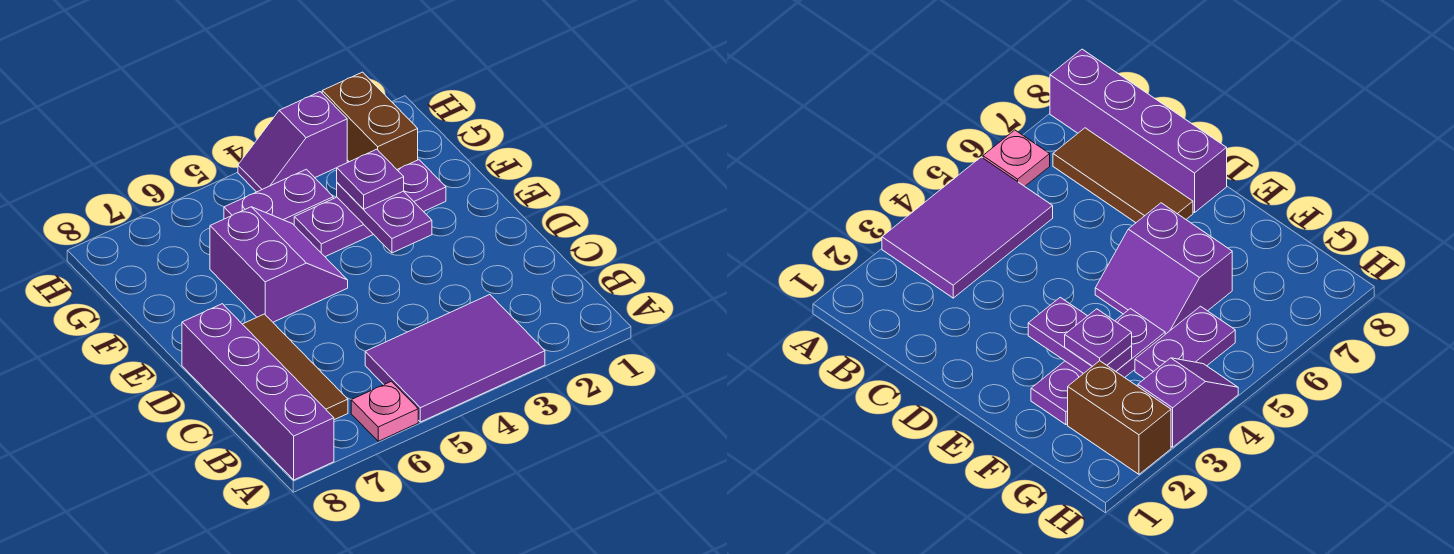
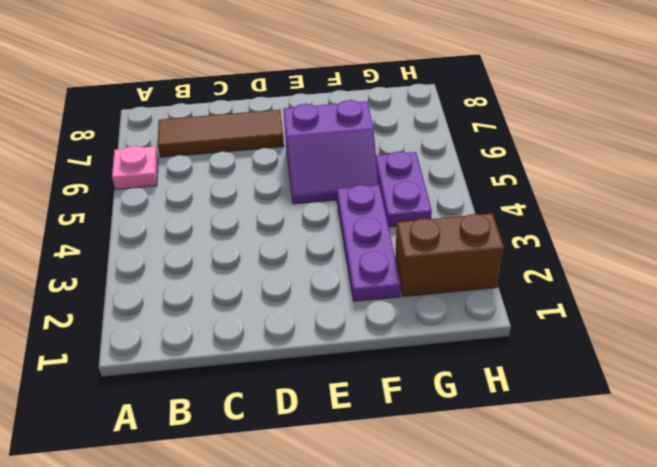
none -> purple 2x3 tile [365,295,545,422]
none -> purple 1x4 brick [182,304,334,480]

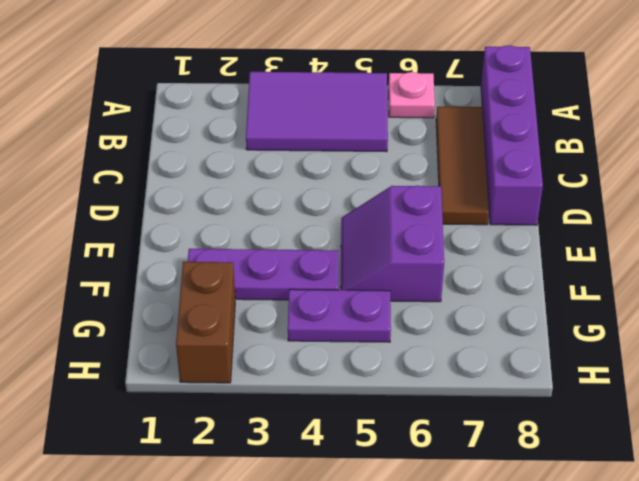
none -> purple 1x2 slope [238,92,347,192]
none -> purple 1x2 plate [337,183,432,253]

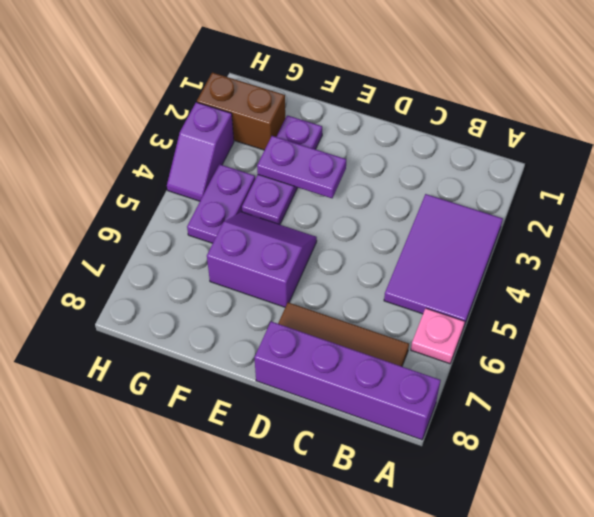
none -> purple 1x1 plate [337,149,404,209]

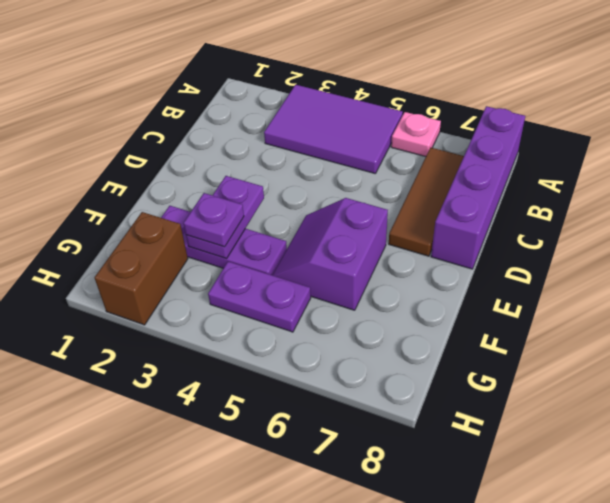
none -> purple 1x2 slope [238,92,347,192]

